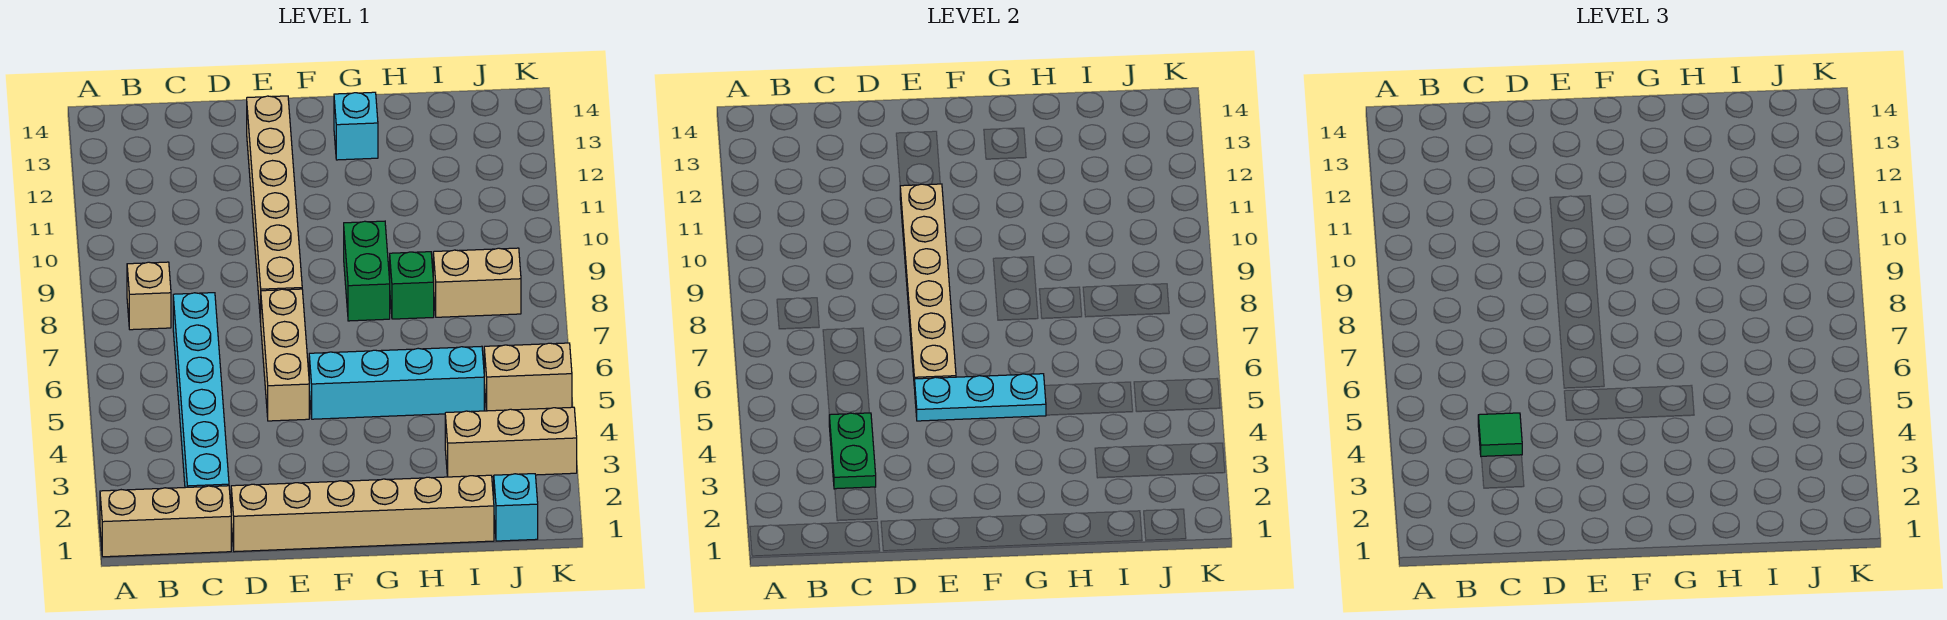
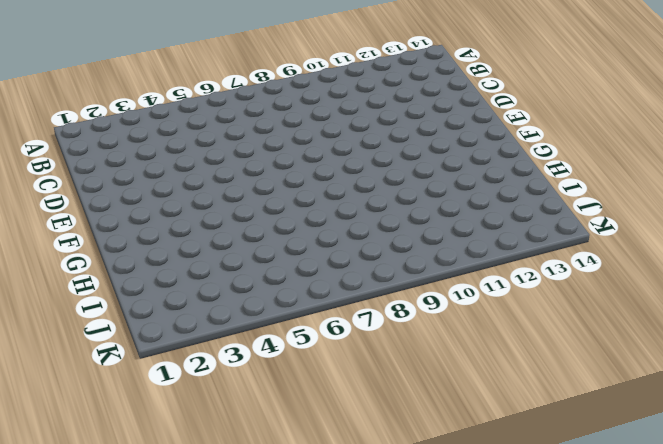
none -> tan 1x3 brick [100,486,231,557]
none -> tan 1x1 brick [127,262,171,330]
none -> cyan 1x6 brick [173,293,229,488]

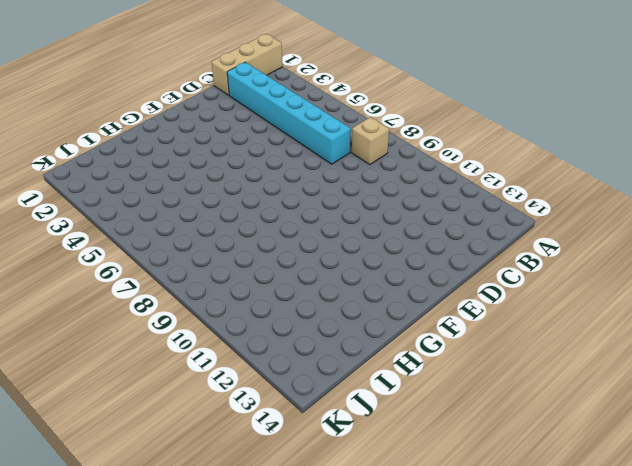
none -> tan 1x6 brick [231,475,494,552]
none -> tan 1x3 brick [261,289,309,421]
none -> tan 1x6 brick [247,96,302,322]

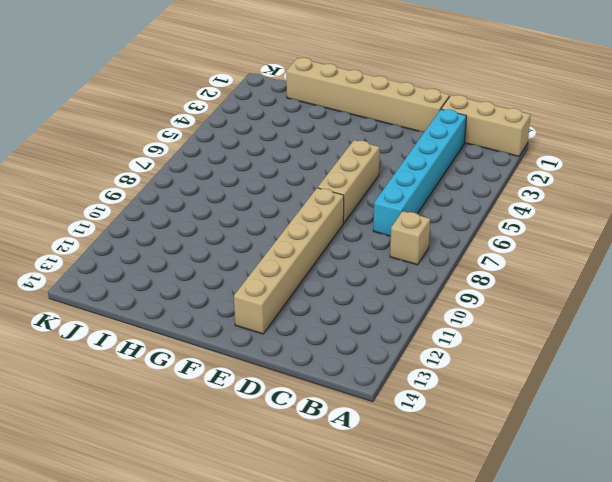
none -> cyan 1x4 brick [309,346,484,419]
none -> green 1x2 brick [344,221,390,321]
none -> cyan 1x1 brick [334,92,378,160]

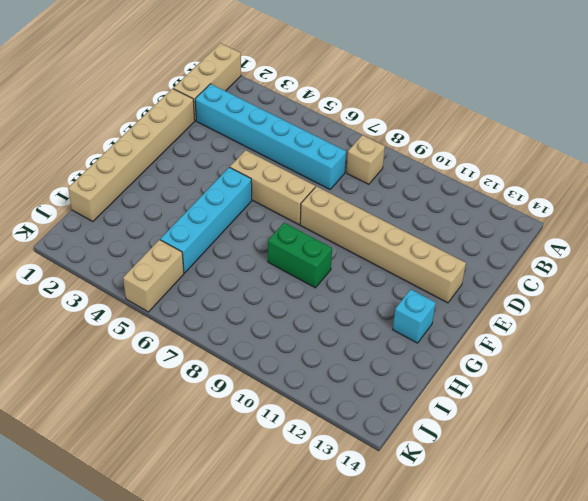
none -> green 1x1 brick [390,252,434,319]
none -> tan 1x3 brick [445,407,577,477]
none -> tan 1x2 brick [433,248,521,317]

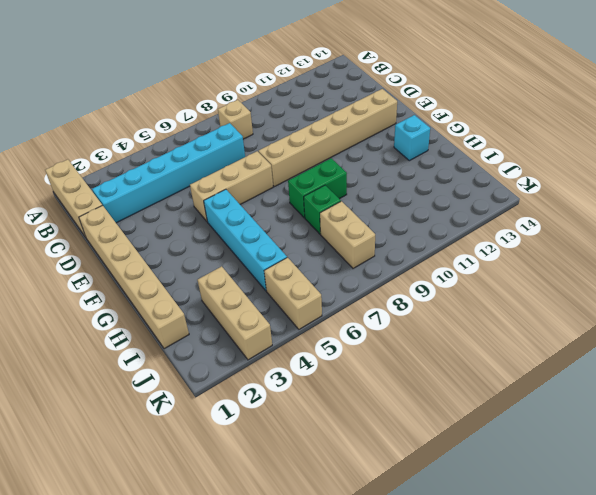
none -> cyan 1x1 brick [494,474,538,541]
none -> green 1x2 plate [829,413,876,489]
none -> cyan 1x3 plate [915,374,1046,421]

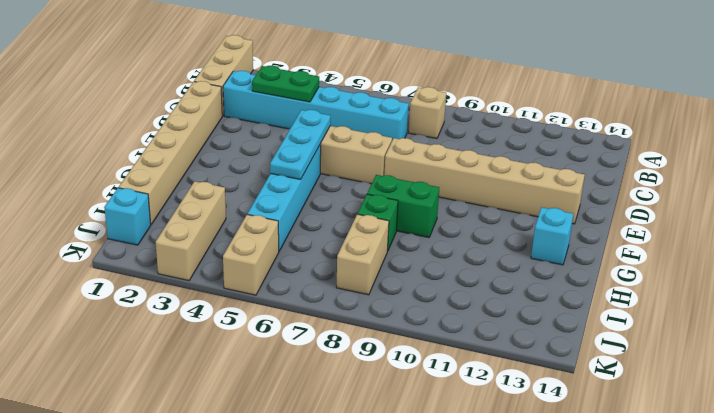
none -> tan 1x6 plate [900,184,956,388]
none -> green 1x1 tile [1478,413,1522,456]

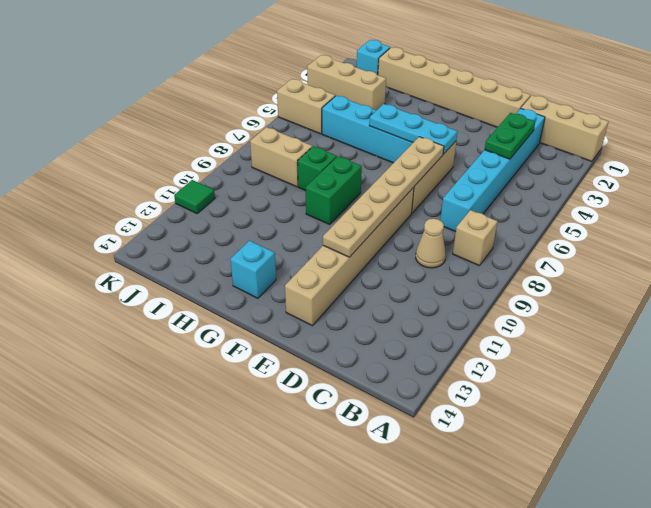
tan 1x1 cone [416,219,446,268] -> none
green 1x1 tile [174,180,215,214] -> green 1x1 tile moved to [1478,413,1522,456]

